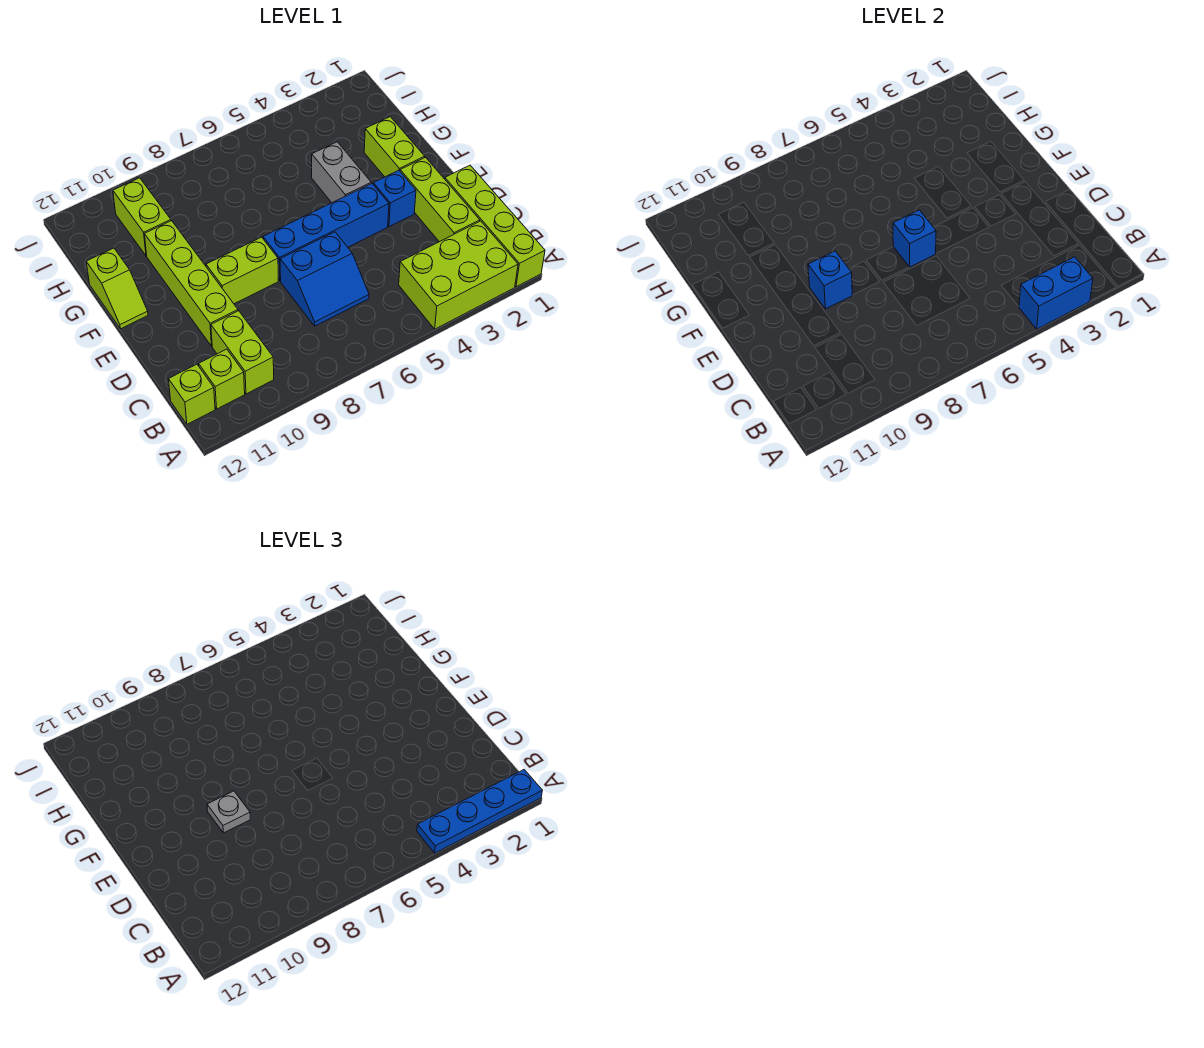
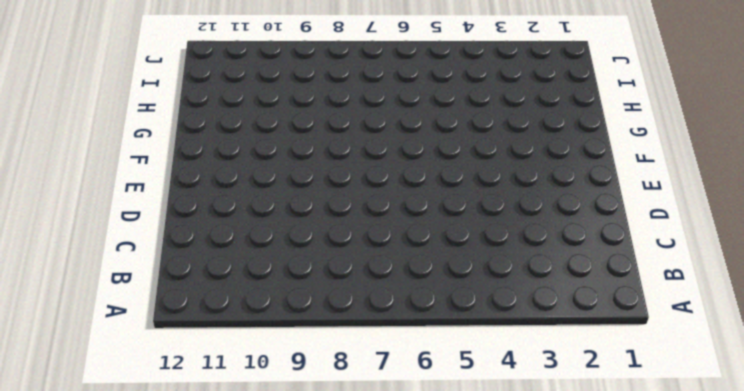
none -> lime 1x4 brick [445,165,545,287]
none -> lime 2x3 brick [399,221,518,329]
none -> lime 1x2 brick [211,311,274,394]

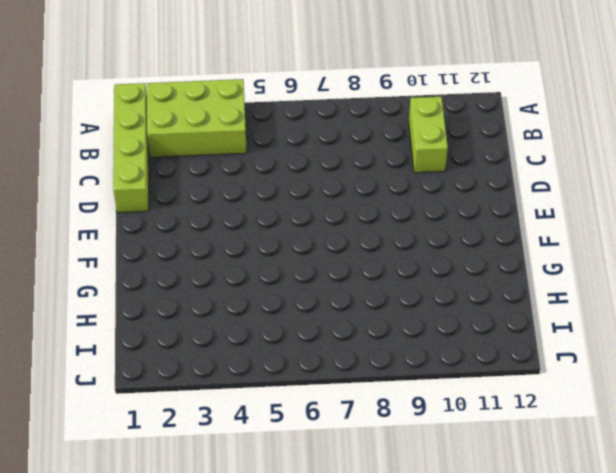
none -> lime 1x1 brick [199,349,245,409]
none -> lime 1x1 brick [169,364,215,424]
none -> lime 1x3 brick [400,157,480,242]

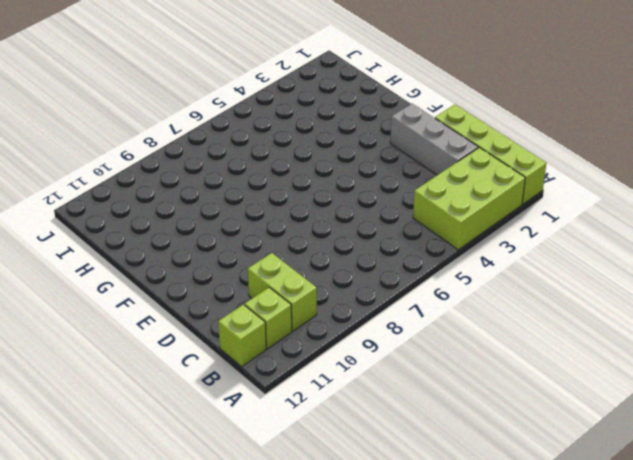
grey 1x3 brick [390,104,478,175] -> lime 1x3 brick [400,157,480,242]
none -> blue 2x2 slope [280,232,369,326]
none -> lime 1x4 brick [145,221,238,346]
none -> blue 1x1 brick [373,170,416,227]

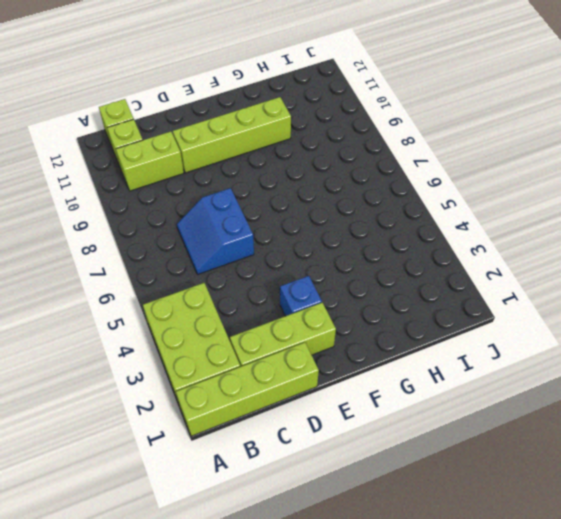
none -> blue 1x4 brick [263,183,389,281]
none -> lime 1x2 brick [206,237,278,304]
none -> lime 1x2 brick [364,117,425,177]

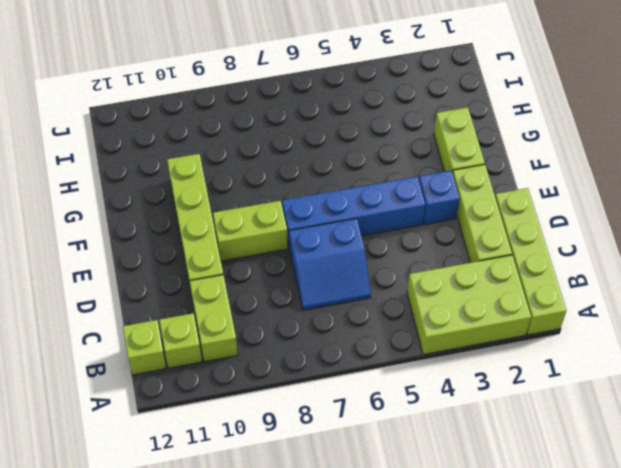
none -> grey 1x2 brick [312,142,371,203]
none -> lime 1x2 slope [86,248,148,329]
none -> lime 1x2 brick [113,178,171,256]

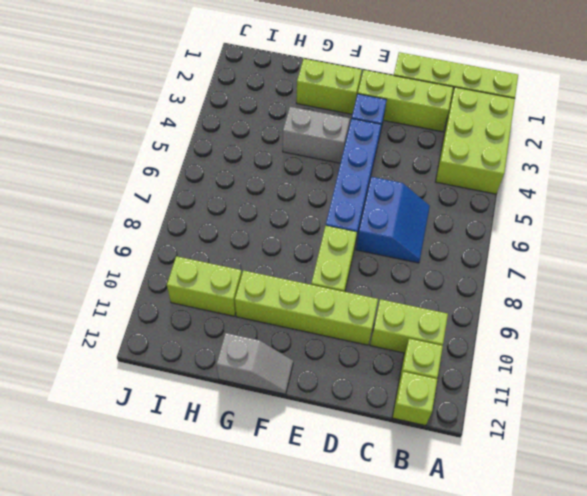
grey 1x2 slope [216,333,293,394] -> lime 1x2 slope [86,248,148,329]
none -> blue 1x2 brick [1019,257,1093,329]
none -> blue 1x1 brick [893,210,936,267]
none -> blue 1x1 brick [808,251,852,309]

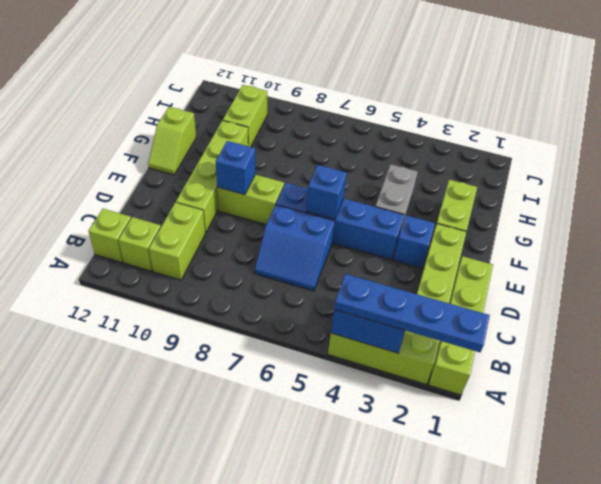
none -> grey 1x1 plate [207,791,250,833]

